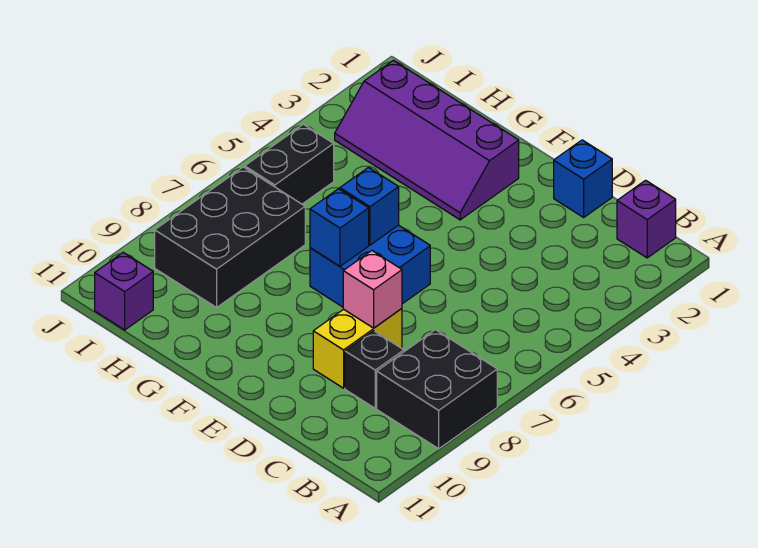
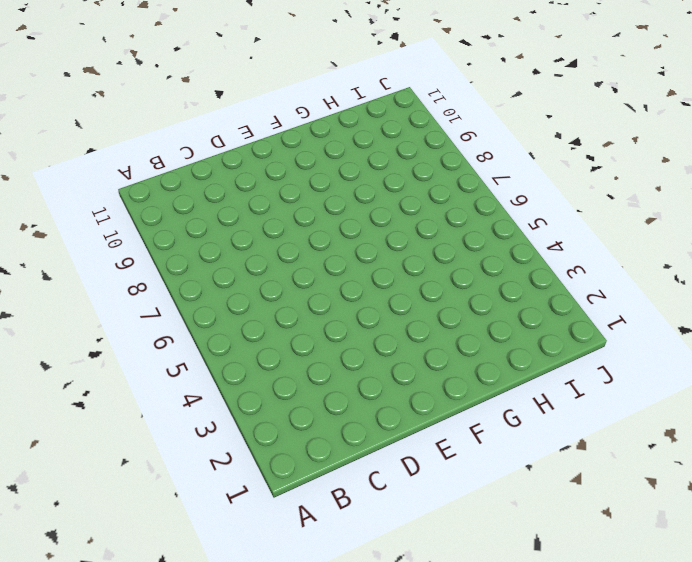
none -> black 2x2 brick [377,330,497,449]
none -> purple 1x1 brick [617,180,676,258]
none -> black 1x1 brick [345,331,404,408]

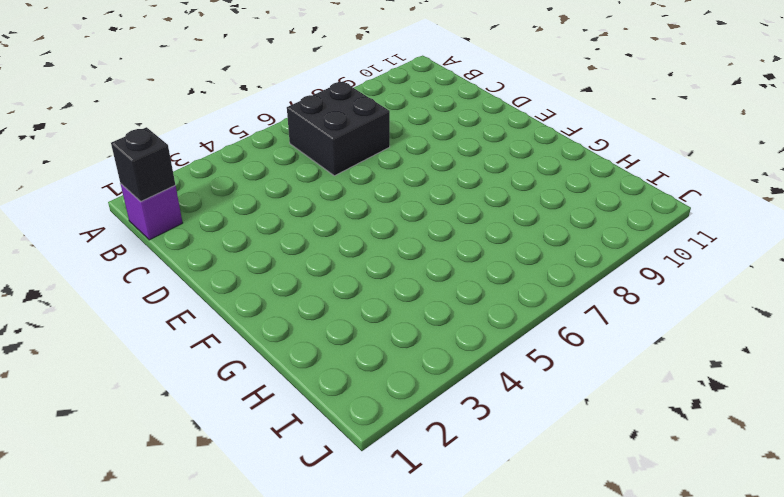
black 1x1 brick [111,127,175,201] -> black 1x1 brick moved to [345,331,404,408]
black 2x2 brick [287,82,390,176] -> black 2x2 brick moved to [377,330,497,449]
none -> blue 1x1 brick [554,140,612,217]
none -> yellow 1x2 brick [313,308,402,388]
none -> blue 2x2 brick [310,225,430,307]

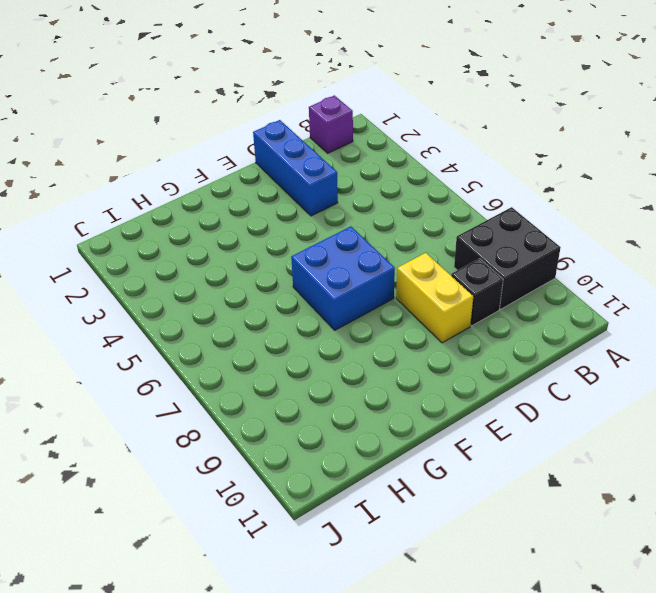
blue 1x3 brick [253,120,338,216] -> blue 1x1 brick [554,140,612,217]
none -> purple 2x4 slope [335,60,519,220]
none -> black 2x3 brick [155,167,305,307]
none -> black 1x2 brick [245,124,334,204]

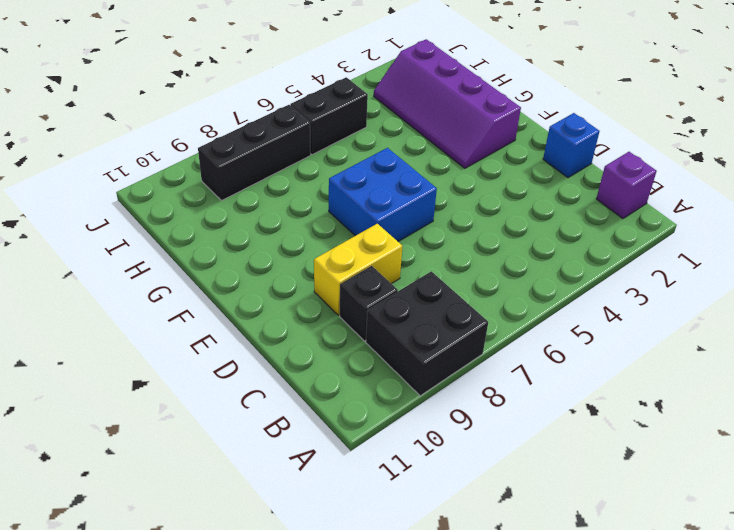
black 1x3 brick [198,105,311,200] -> black 2x3 brick [155,167,305,307]
none -> purple 1x1 brick [95,252,153,330]
none -> pink 1x1 brick [343,251,402,328]
none -> blue 1x1 brick [340,168,399,245]

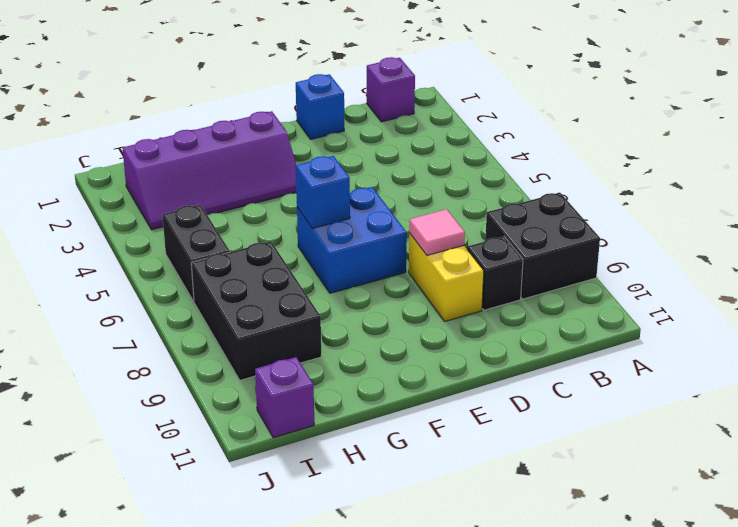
pink 1x1 tile [409,209,465,255] -> pink 1x1 brick [343,251,402,328]
none -> blue 1x1 brick [310,189,369,266]

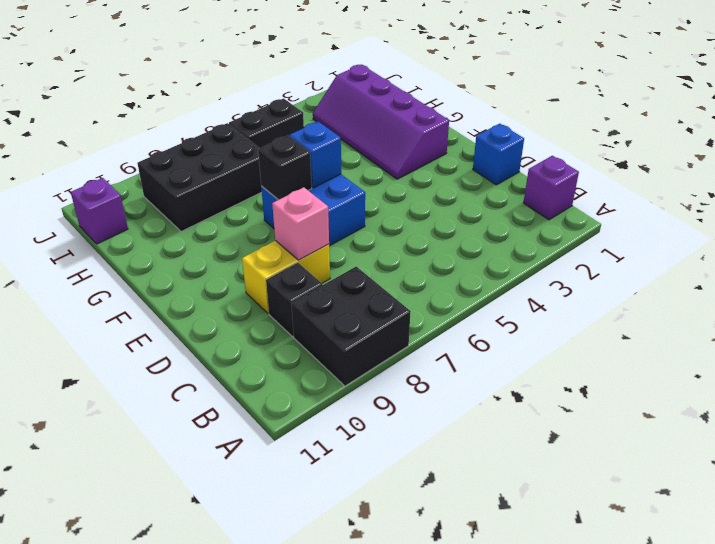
black 1x1 brick [258,136,312,200] -> blue 1x1 brick [310,189,369,266]

